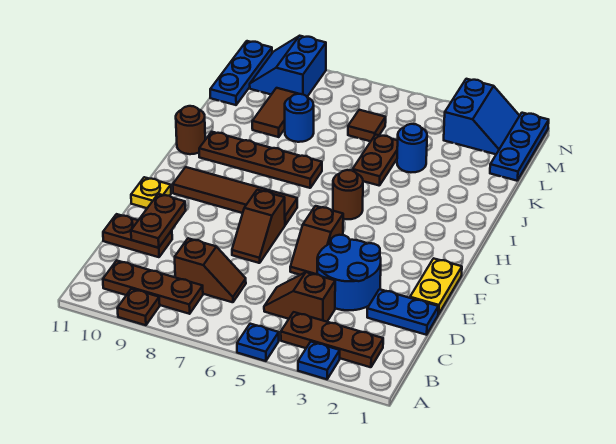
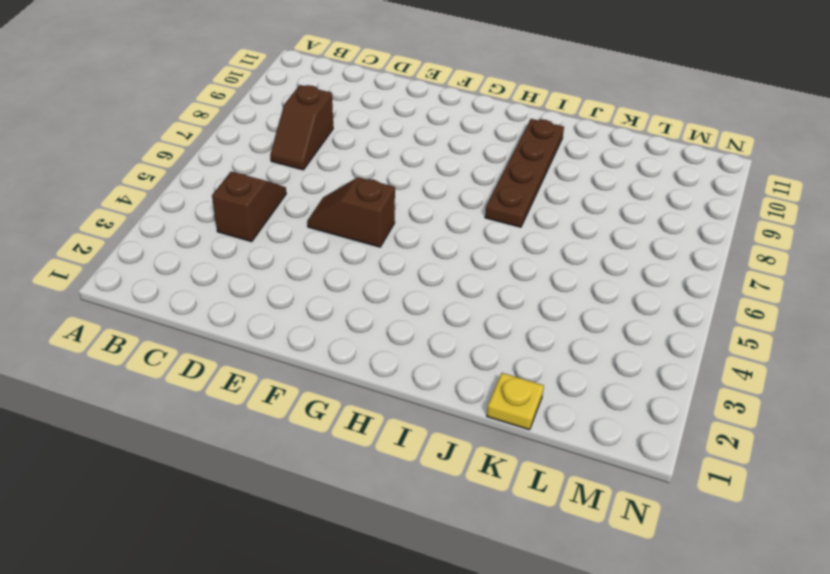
yellow 1x1 plate [487,373,544,430] -> yellow 1x1 plate moved to [131,177,171,208]
none -> blue 1x1 plate [298,342,340,379]
none -> blue 1x1 plate [237,324,279,361]
none -> brown 1x1 plate [117,289,160,325]

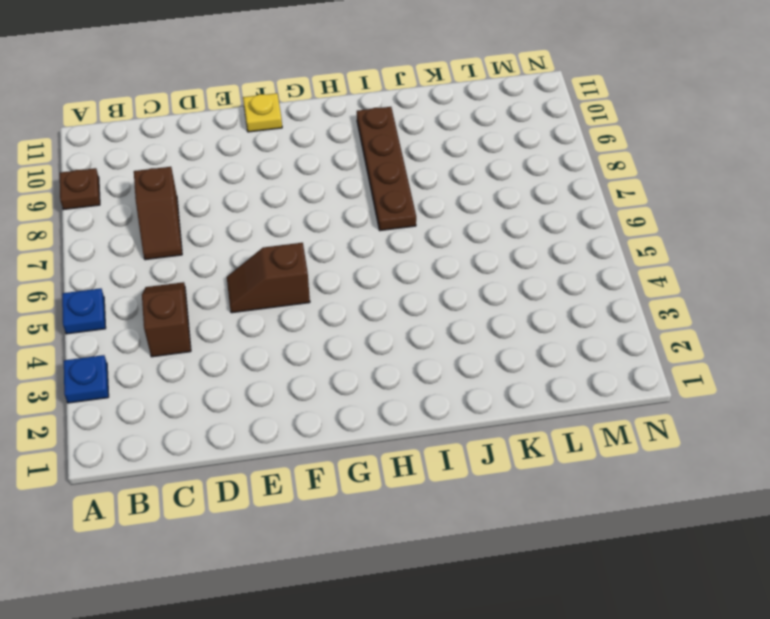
none -> brown 1x3 plate [281,312,383,367]
none -> brown 1x3 plate [103,261,203,314]
none -> blue 1x2 plate [367,289,438,335]

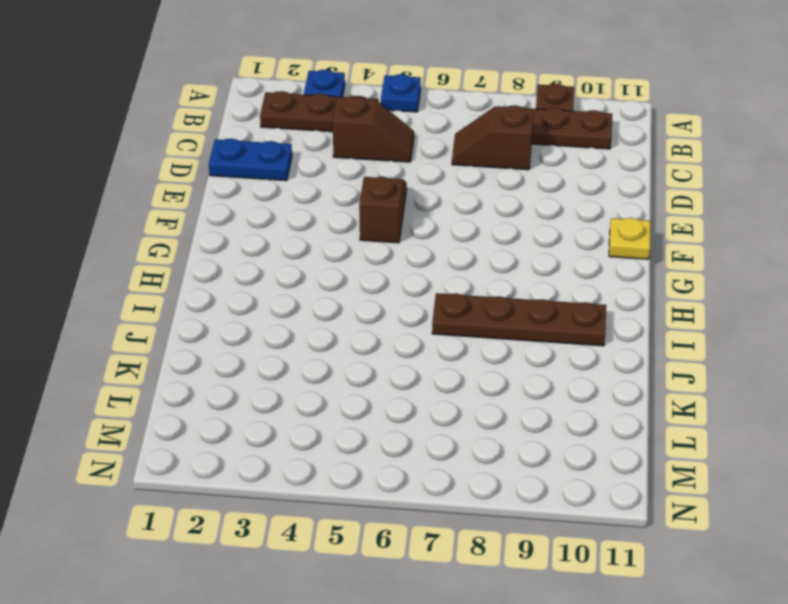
none -> blue 2x2 round brick [317,235,381,310]
none -> brown 1x2 plate [103,214,172,257]
none -> yellow 1x2 plate [410,258,462,314]

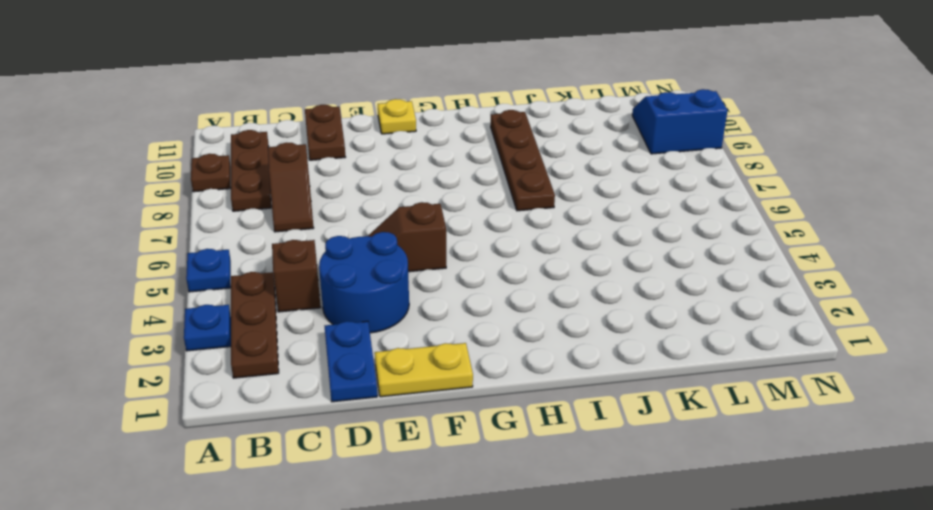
none -> brown 1x2 slope [232,190,285,263]
none -> brown 1x4 tile [173,167,297,225]
none -> brown 1x1 round brick [333,170,363,219]

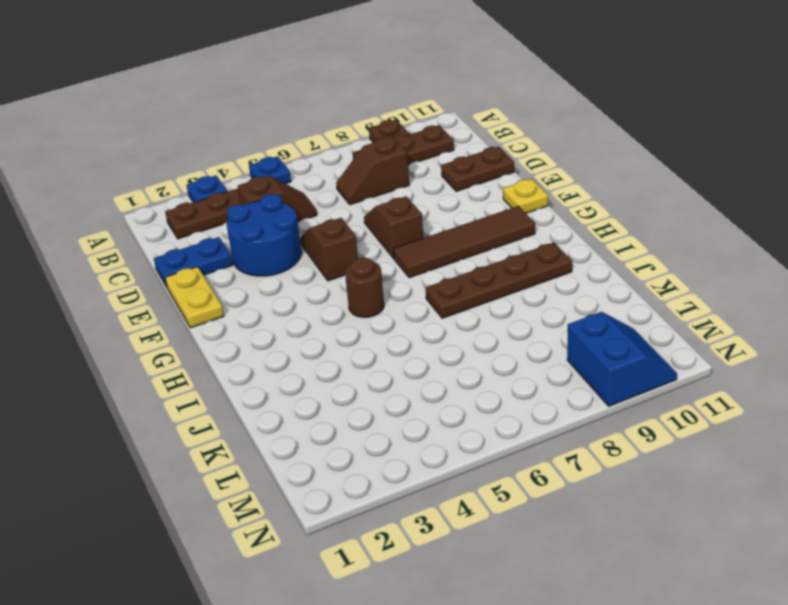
none -> brown 1x1 round brick [176,106,205,154]
none -> brown 1x2 plate [353,135,398,186]
none -> blue 1x1 round brick [397,124,427,172]

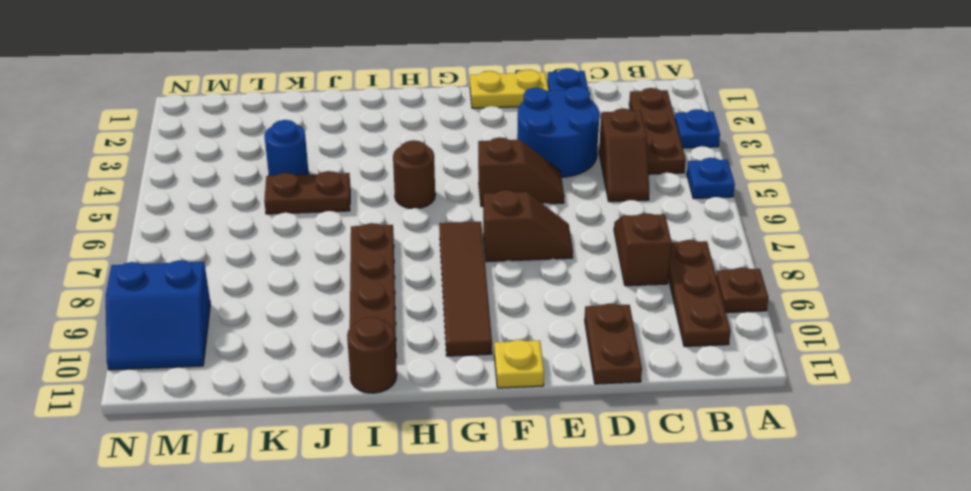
none -> blue 1x1 round brick [285,94,314,142]
none -> brown 1x2 tile [252,88,298,137]
none -> blue 1x3 plate [490,113,549,181]

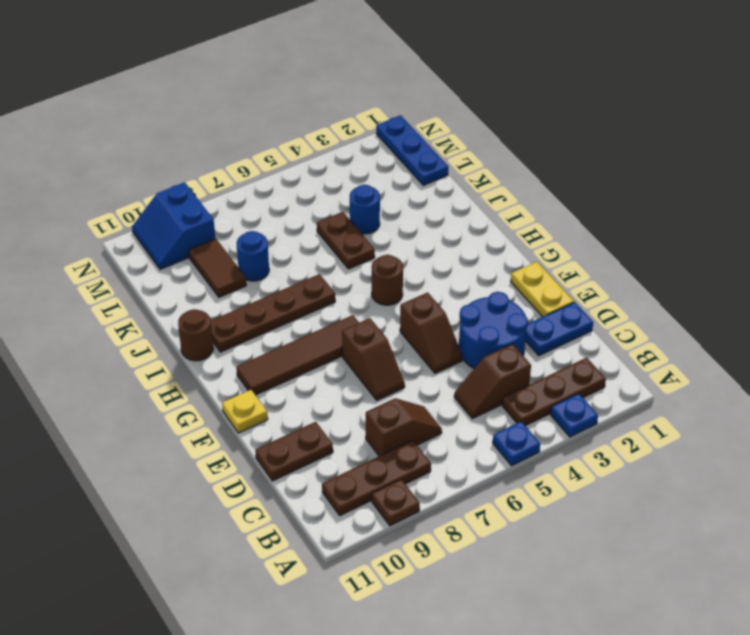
none -> brown 1x1 tile [348,110,386,141]
none -> blue 1x3 plate [210,41,272,105]
none -> blue 2x2 slope [444,79,520,154]

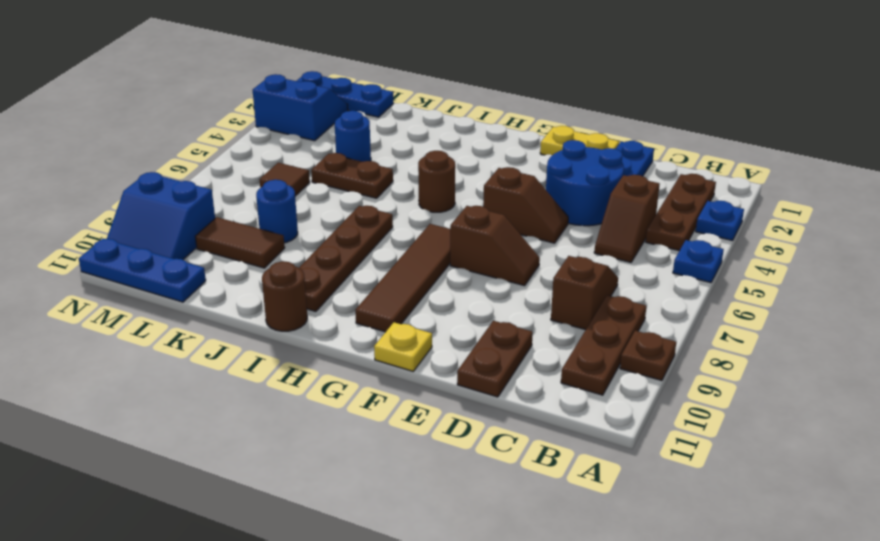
none -> brown 1x2 plate [131,194,186,248]

